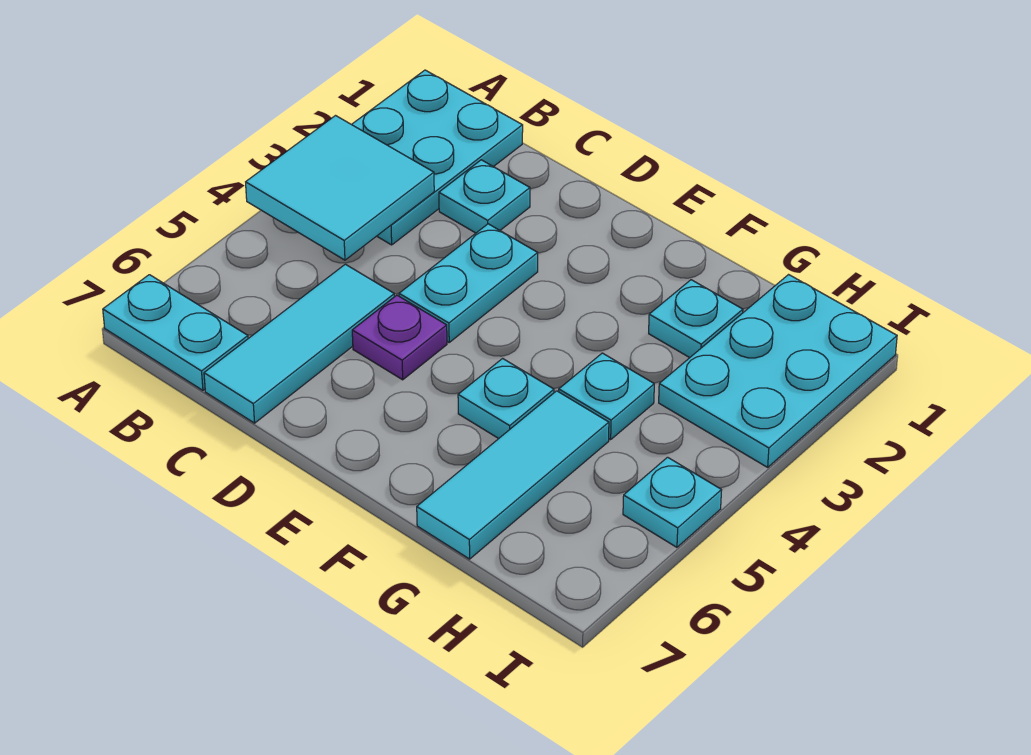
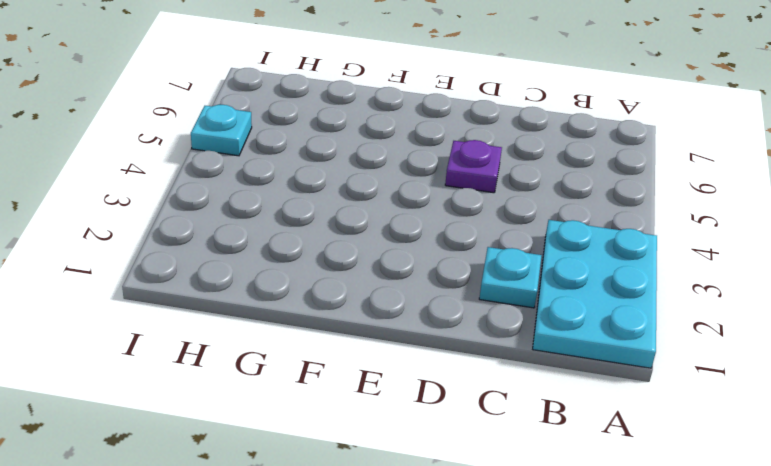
none -> cyan 1x2 plate [103,275,248,390]
none -> cyan 1x3 tile [204,264,394,423]
none -> cyan 1x2 plate [399,224,538,342]

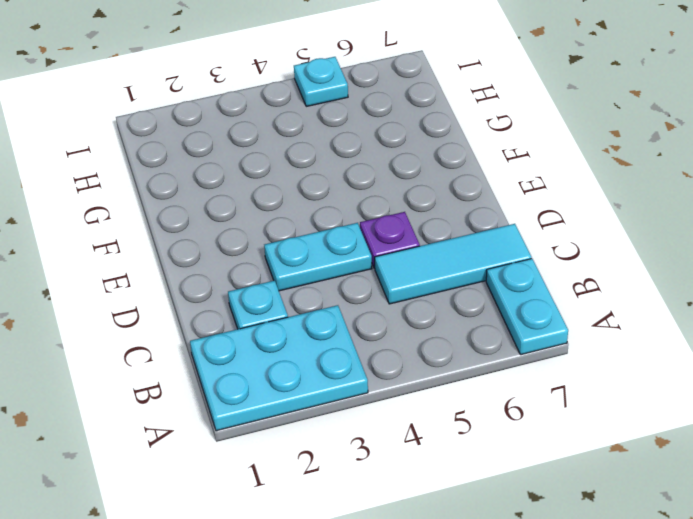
none -> cyan 1x1 plate [458,359,554,439]
none -> cyan 1x1 plate [649,280,743,358]
none -> cyan 1x1 plate [559,353,654,440]

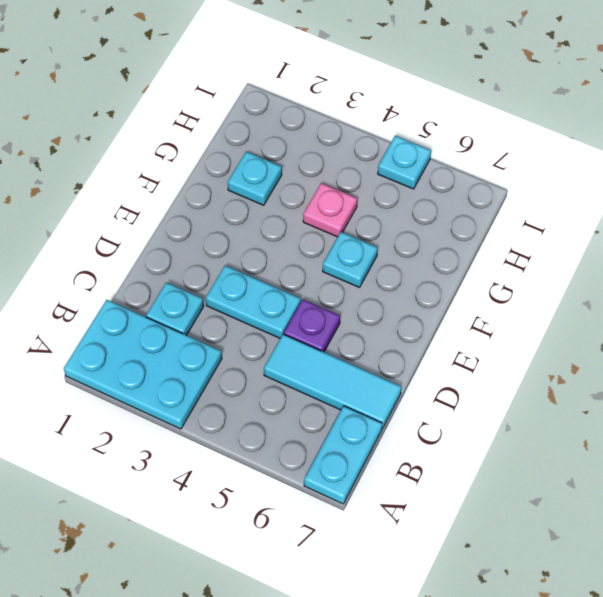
pink 1x1 plate [303,183,357,237] -> cyan 1x1 plate [559,353,654,440]
none -> cyan 1x3 tile [417,391,609,559]
none -> cyan 2x3 plate [659,275,897,467]
none -> cyan 2x2 tile [246,116,434,260]

